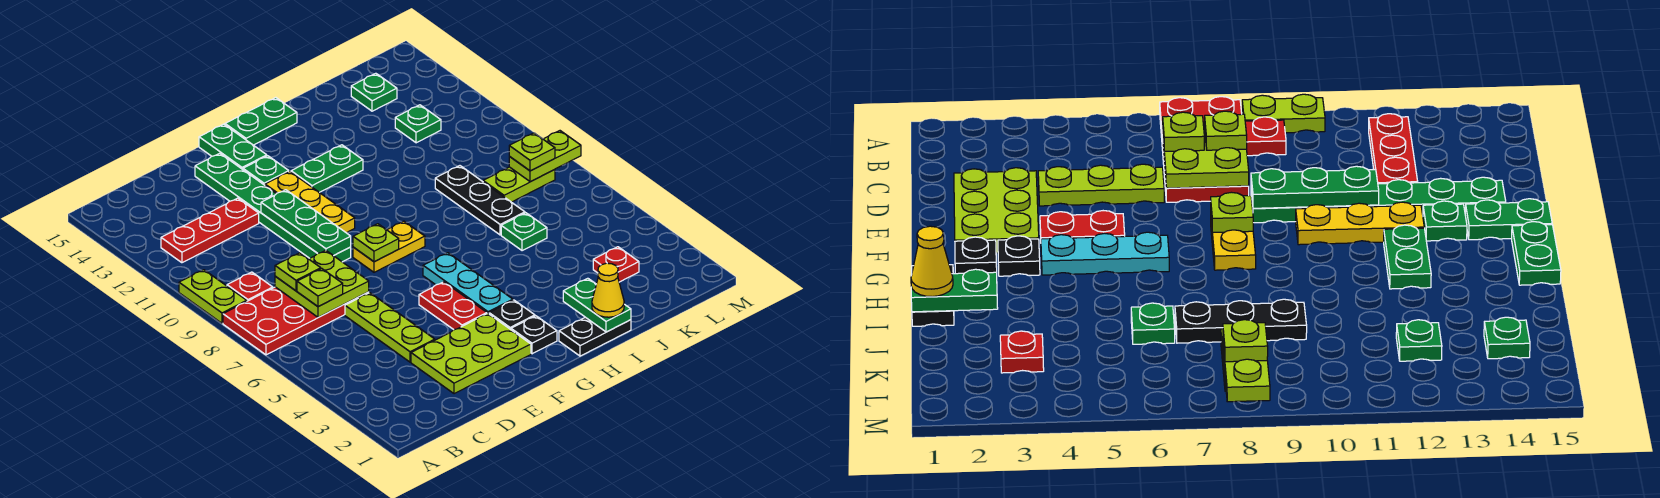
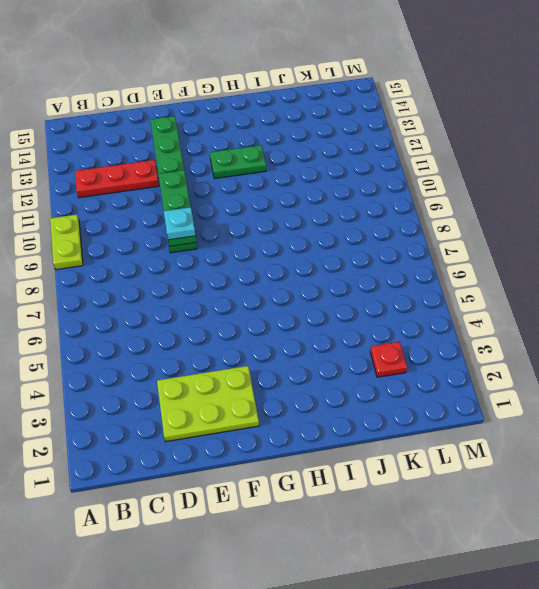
cyan 1x1 plate [164,207,195,240] -> none
none -> red 2x4 plate [223,287,369,355]
none -> red 1x1 plate [227,272,273,301]
none -> lime 1x3 plate [345,293,435,362]
none -> red 1x2 plate [419,282,487,330]

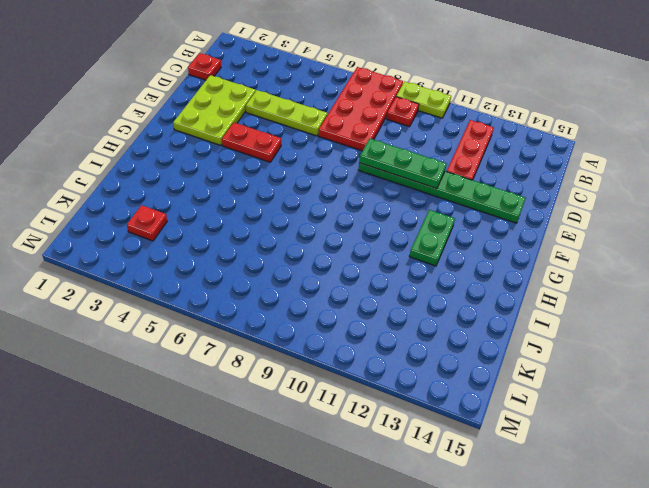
red 1x1 plate [188,53,221,80] -> none
none -> yellow 1x2 plate [353,221,425,272]
none -> yellow 1x3 plate [265,172,355,233]
none -> green 1x1 plate [243,156,289,185]
none -> green 1x2 plate [199,124,267,169]

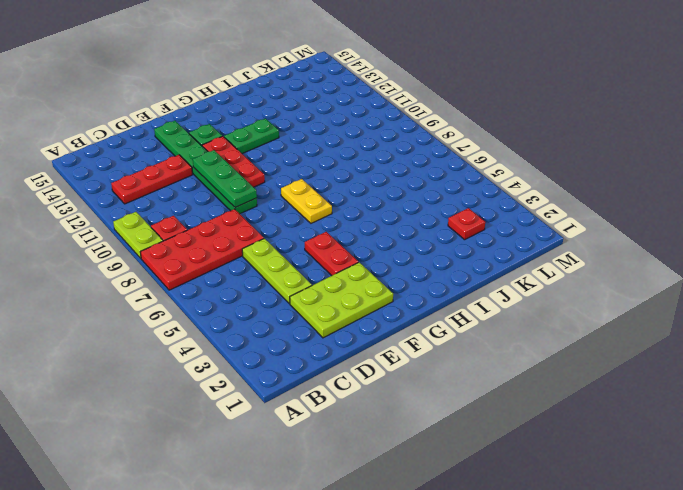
red 1x3 plate [202,136,265,187] -> yellow 1x3 plate [265,172,355,233]
yellow 1x2 plate [281,179,332,223] -> yellow 1x2 plate turned to [353,221,425,272]
none -> green 1x2 plate [199,124,267,169]
none -> black 1x1 plate [511,316,557,354]
none -> black 1x1 plate [489,300,535,329]
none -> cyan 1x3 plate [423,253,513,314]

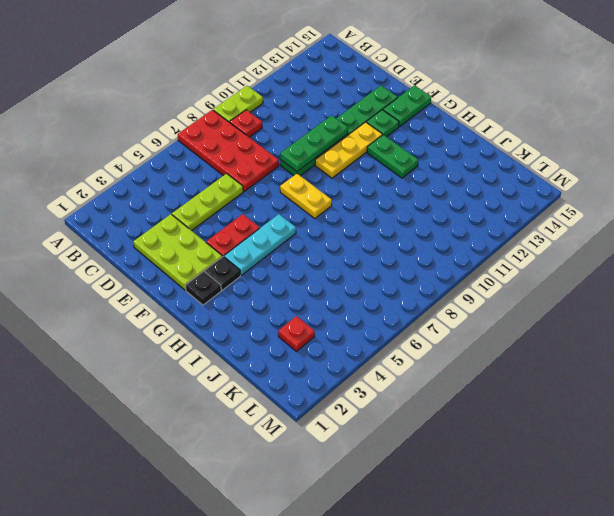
none -> red 1x3 plate [161,198,259,263]
none -> green 1x2 plate [225,98,297,145]
none -> black 1x2 plate [559,317,631,356]
none -> green 1x1 plate [501,213,547,251]

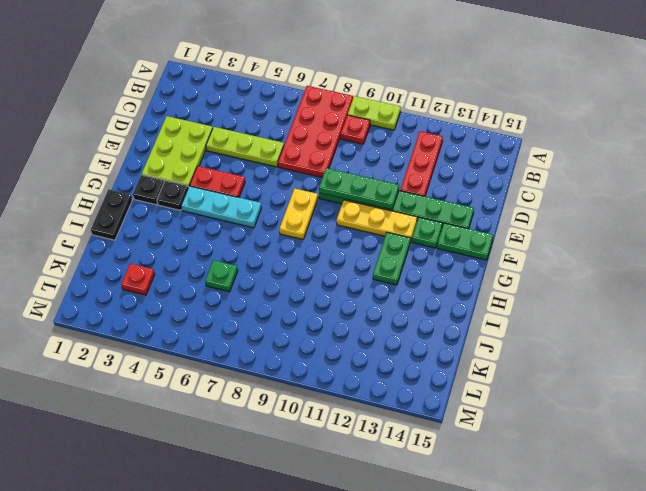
none -> green 1x2 plate [225,98,297,145]
none -> black 1x3 plate [435,166,525,235]
none -> lime 1x2 plate [483,167,555,202]
none -> green 1x1 plate [395,105,441,143]

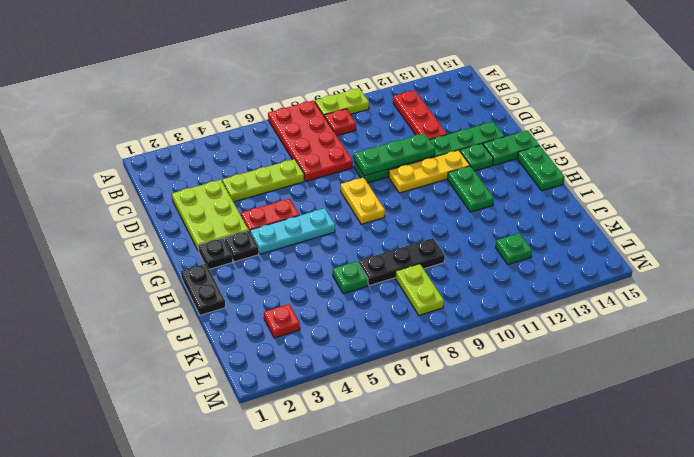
none -> green 1x1 plate [351,73,397,111]
none -> lime 2x2 plate [275,250,369,317]
none -> lime 1x1 plate [353,224,399,262]
none -> green 1x2 plate [563,278,631,332]

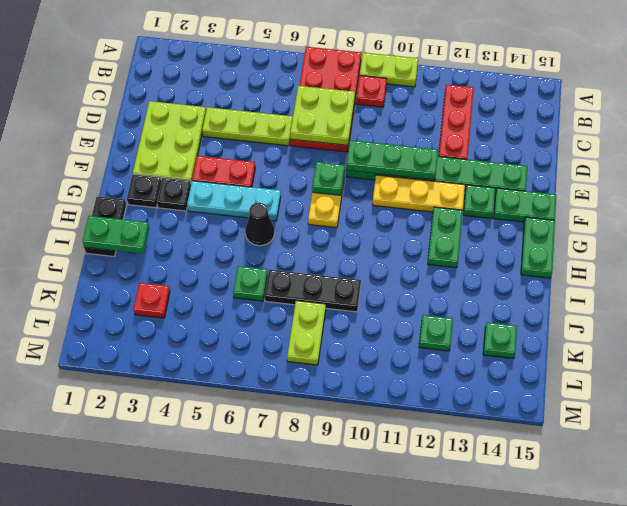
green 1x1 plate [312,162,345,195] -> lime 1x1 plate [353,224,399,262]
black 1x1 cone [245,203,274,246] -> none
none -> lime 1x2 plate [509,131,581,182]
none -> lime 1x1 plate [297,269,343,307]
none -> lime 1x1 plate [275,253,321,291]
none -> yellow 1x1 cone [592,263,624,317]

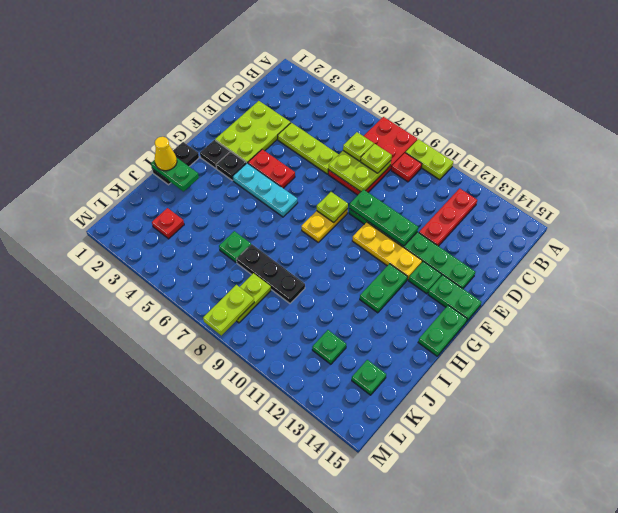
none -> lime 1x1 plate [509,133,555,171]

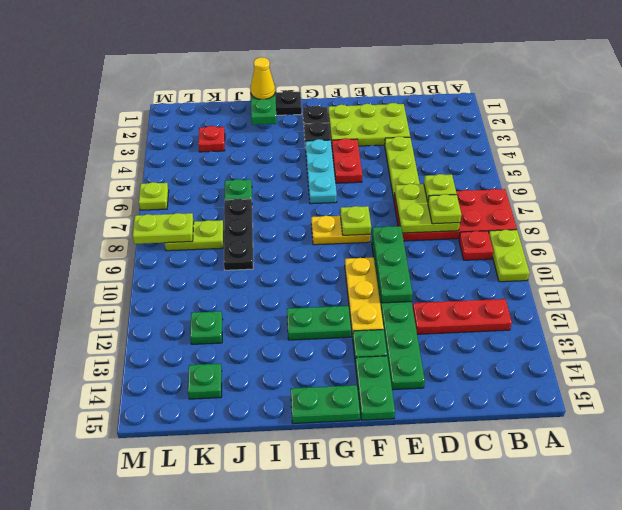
lime 1x1 plate [139,182,169,210] -> lime 1x1 plate moved to [509,133,555,171]

